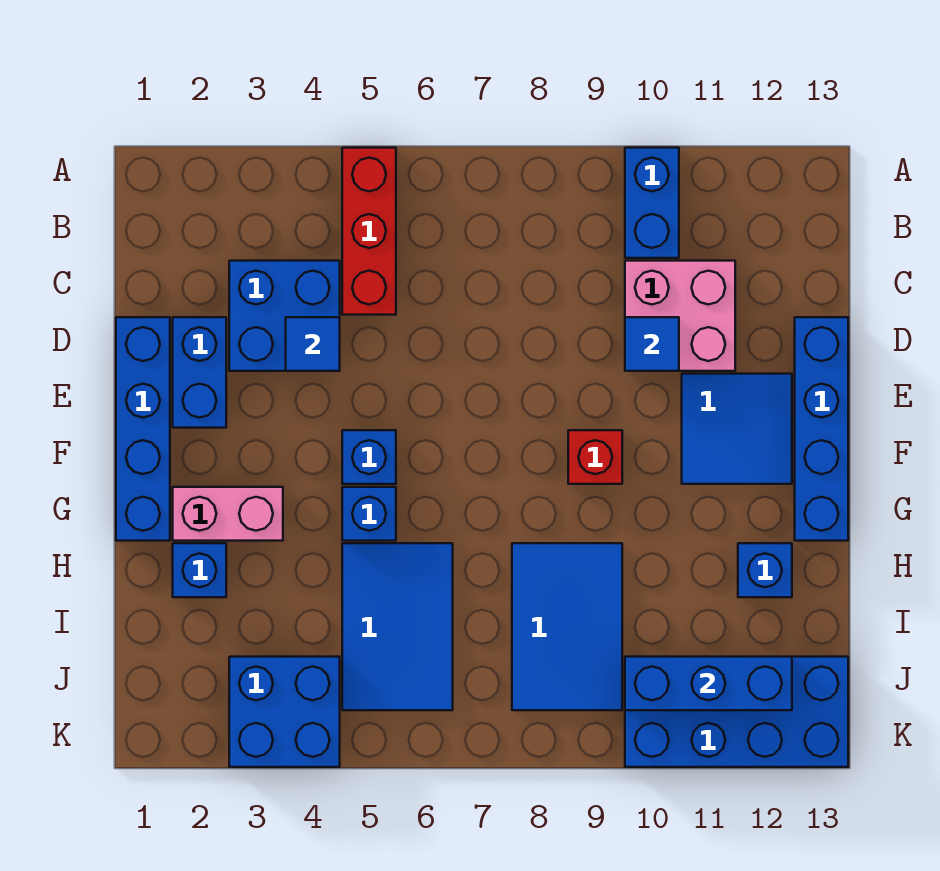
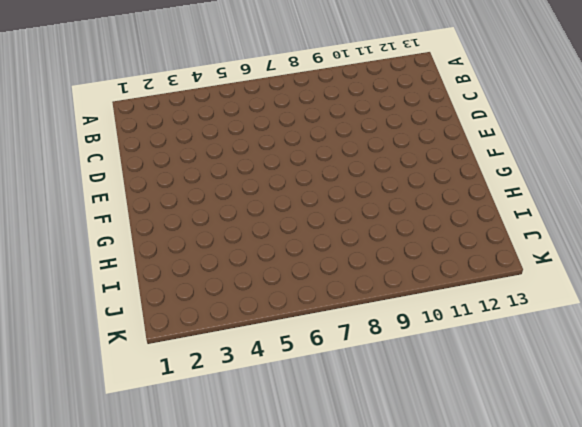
none -> red 1x3 brick [342,148,396,315]
none -> blue 1x2 brick [625,148,679,258]
none -> blue 2x2 brick [229,261,340,371]

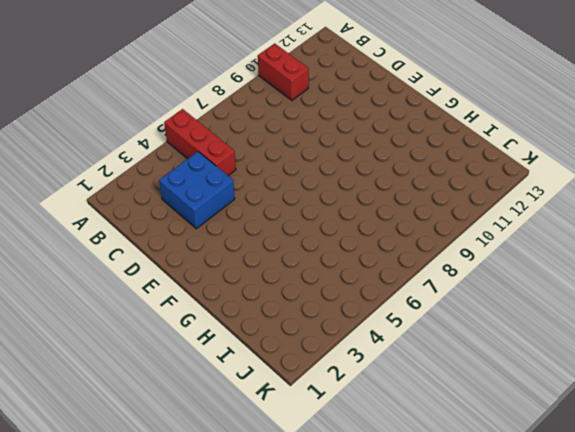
red 1x2 brick [258,43,309,100] -> blue 1x2 brick [625,148,679,258]
none -> pink 2x2 brick [625,261,735,371]
none -> blue 1x4 brick [116,317,170,541]
none -> blue 1x2 brick [173,317,226,428]

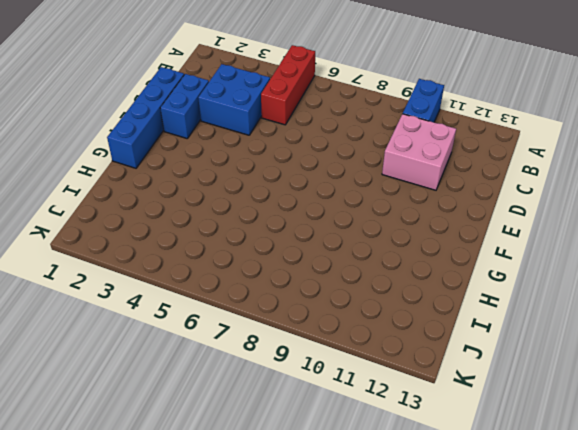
none -> blue 1x4 brick [795,317,848,541]
none -> blue 2x2 tile [682,374,792,484]
none -> blue 1x1 brick [342,430,396,484]

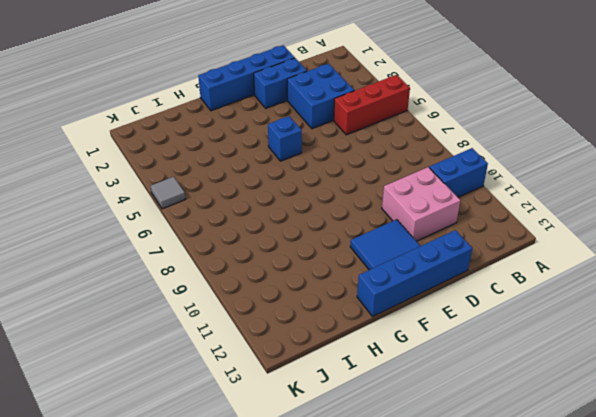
grey 1x1 tile [150,177,185,209] -> none
none -> red 1x1 brick [568,430,622,484]
none -> pink 1x2 brick [173,487,283,541]
none -> blue 1x1 brick [342,487,396,541]

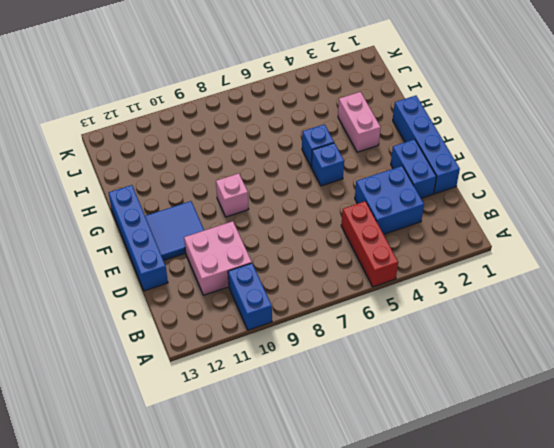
pink 1x1 brick [216,173,249,217] -> red 1x1 brick [568,430,622,484]
pink 1x2 brick [338,92,381,152] -> pink 1x2 brick turned to [173,487,283,541]
none -> blue 1x1 brick [173,543,226,597]
none -> blue 2x3 tile [342,543,453,710]
none -> blue 2x3 tile [512,543,622,710]

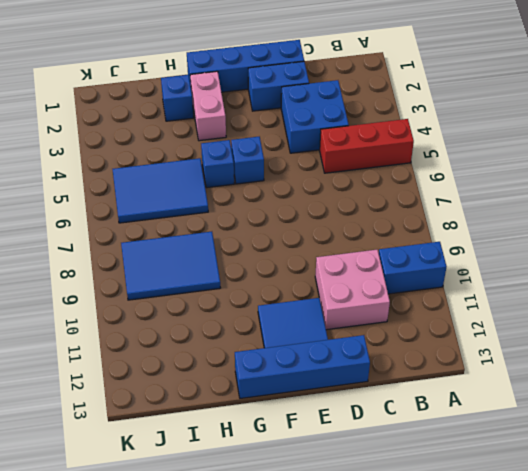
none -> red 1x1 brick [568,430,622,484]
none -> blue 1x1 brick [738,543,792,597]
none -> blue 2x2 brick [229,657,340,767]

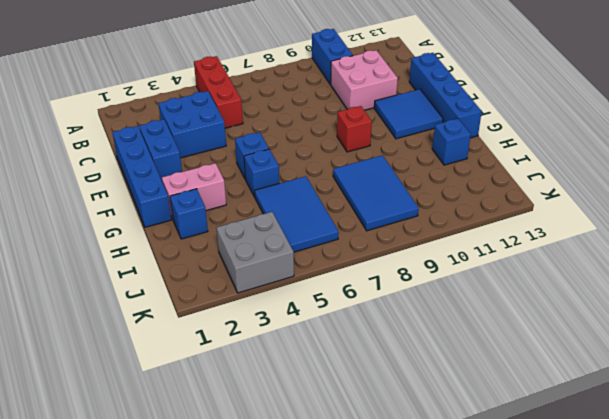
grey 2x2 brick [216,212,294,293] -> blue 2x2 brick [229,657,340,767]
none -> blue 2x4 brick [625,657,848,767]
none -> blue 1x1 tile [286,317,340,371]
none -> blue 1x1 tile [625,317,679,371]

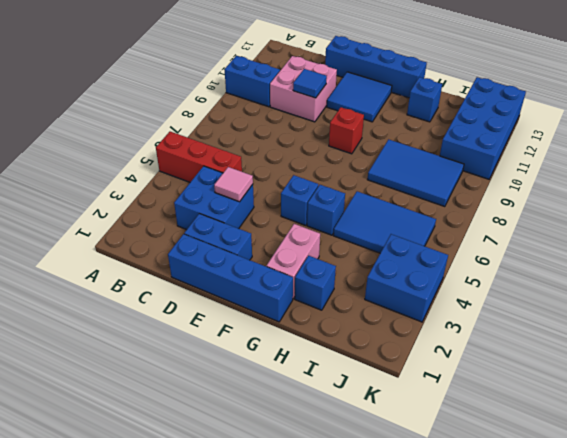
pink 1x1 tile [214,167,253,202] -> blue 1x1 tile [286,317,340,371]
none -> blue 1x3 brick [625,657,792,710]

